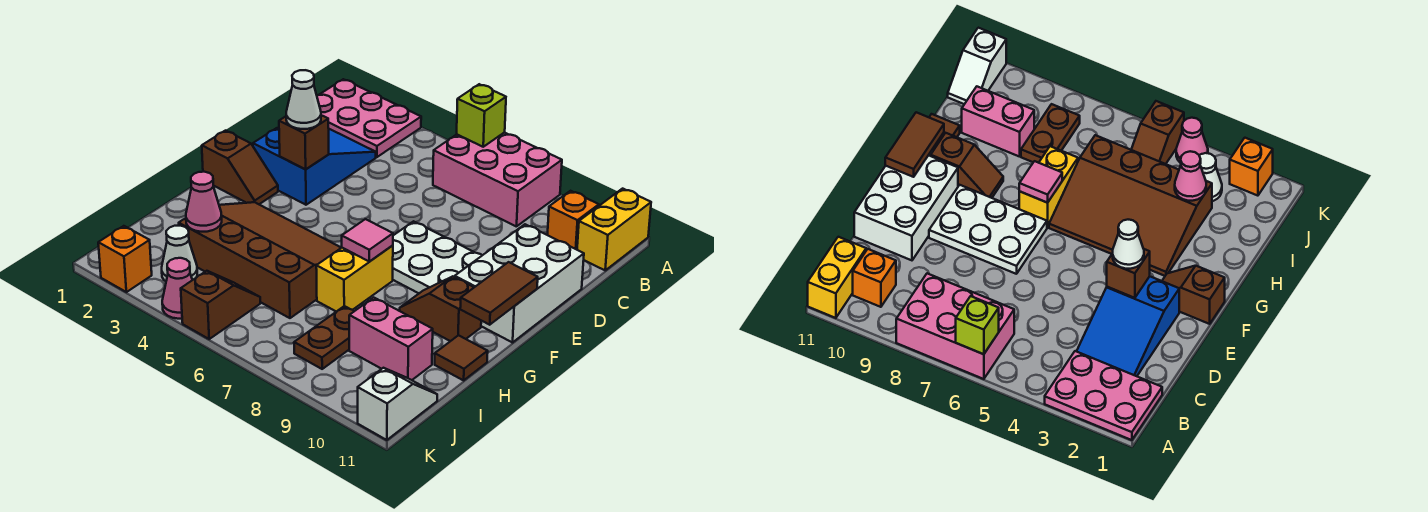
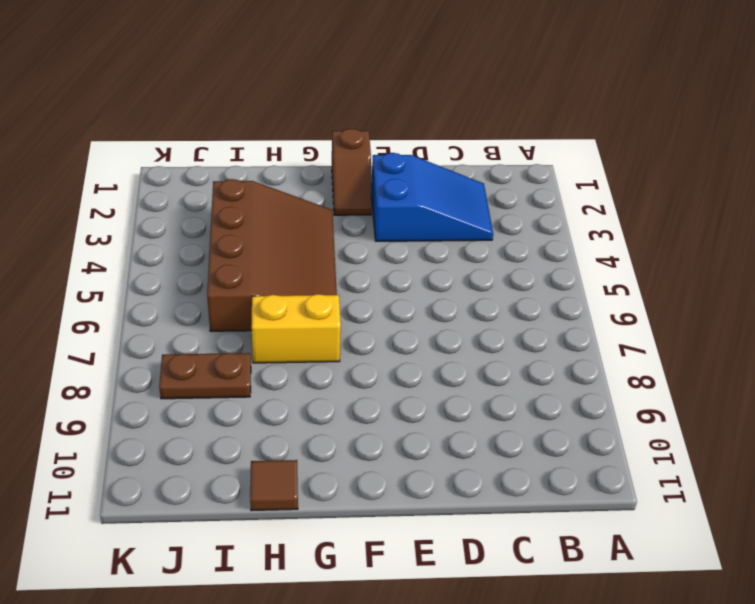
none -> pink 2x3 plate [317,79,421,157]
none -> pink 2x3 brick [433,132,562,227]
none -> yellow 1x2 brick [577,189,651,270]

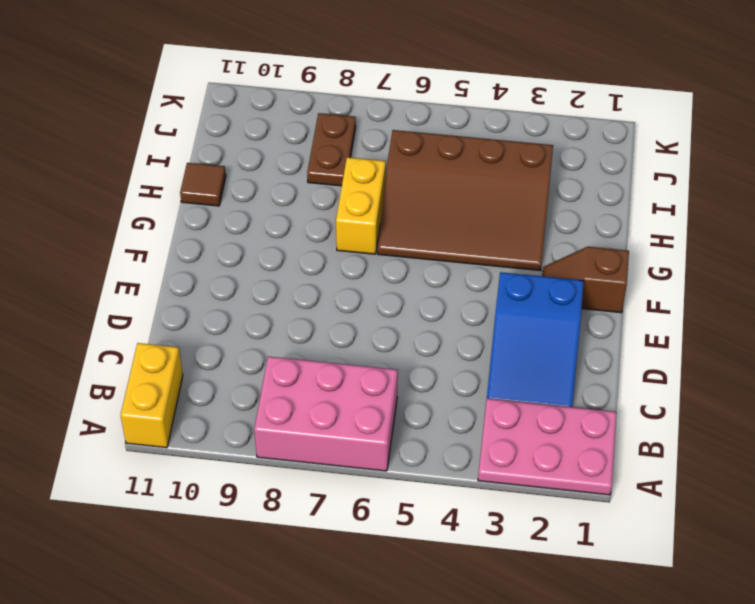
none -> orange 1x1 brick [547,191,599,250]
none -> white 2x3 brick [455,224,584,343]
none -> white 2x3 plate [393,221,482,293]

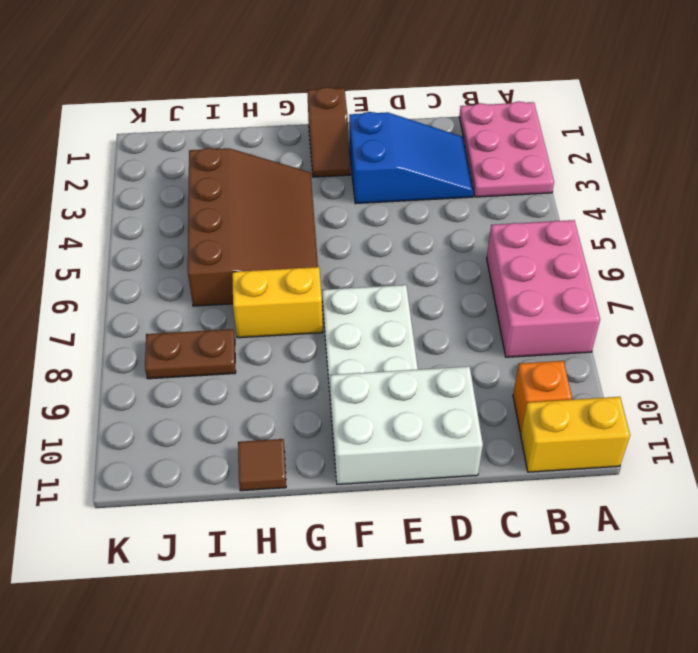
none -> brown 1x2 slope [400,276,481,341]
none -> pink 1x2 brick [349,298,433,380]
none -> white 1x1 cone [162,226,197,281]

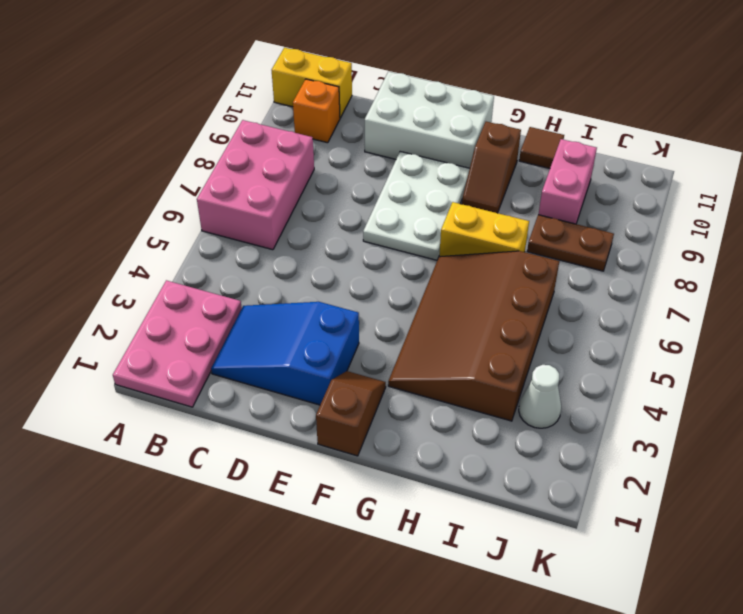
none -> brown 1x2 slope [181,271,260,339]
none -> white 1x2 slope [358,368,437,440]
none -> orange 1x1 brick [98,226,152,292]

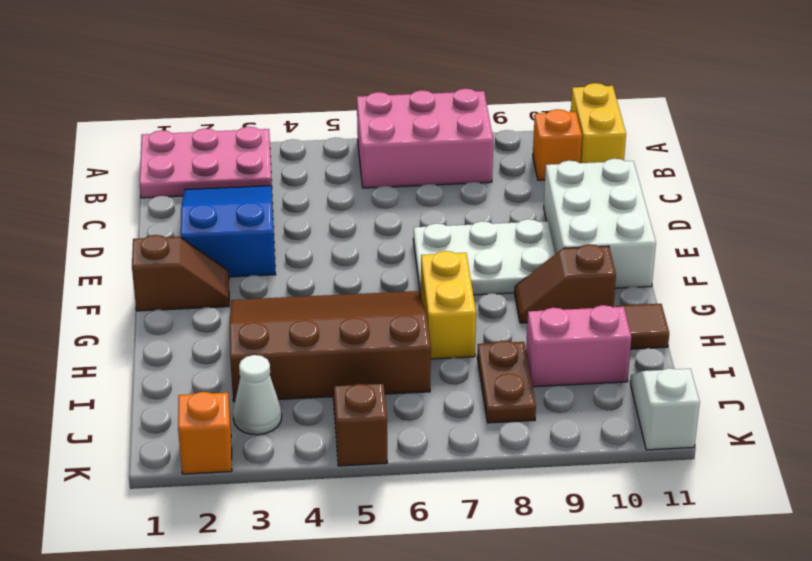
none -> pink 1x1 cone [162,258,192,319]
none -> lime 1x1 brick [457,84,506,147]
none -> brown 1x1 brick [279,115,329,169]

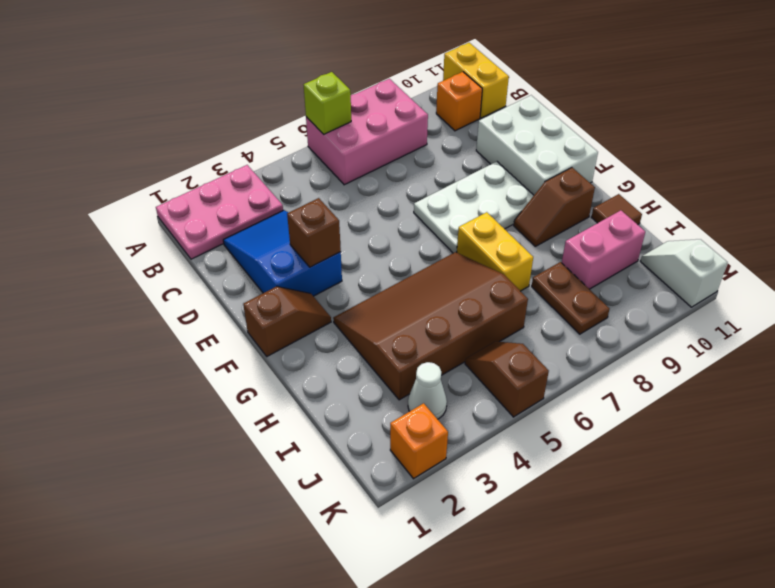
none -> pink 1x1 cone [162,258,192,319]
none -> brown 1x2 tile [460,262,538,325]
none -> pink 1x1 tile [342,219,393,262]

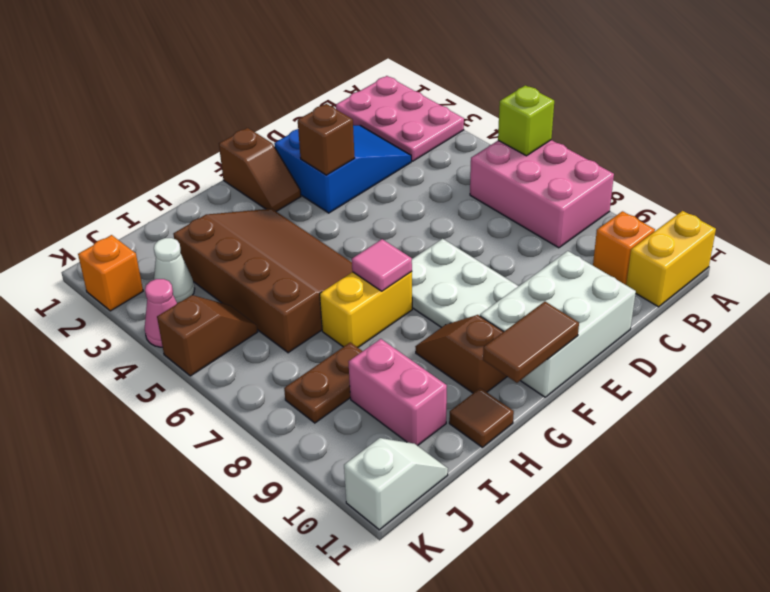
none -> pink 1x1 cone [186,172,222,232]
none -> white 1x1 cone [286,70,321,129]

